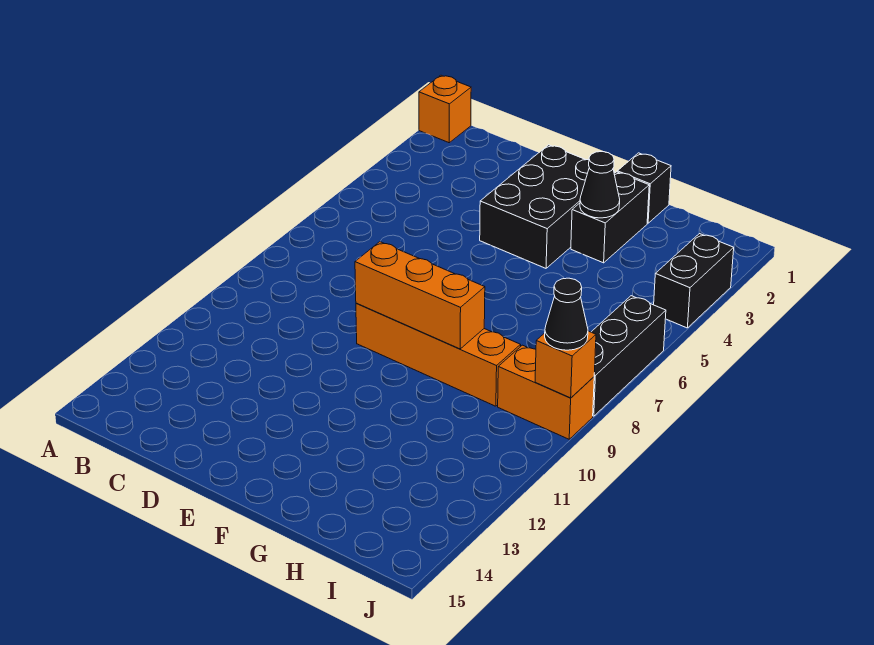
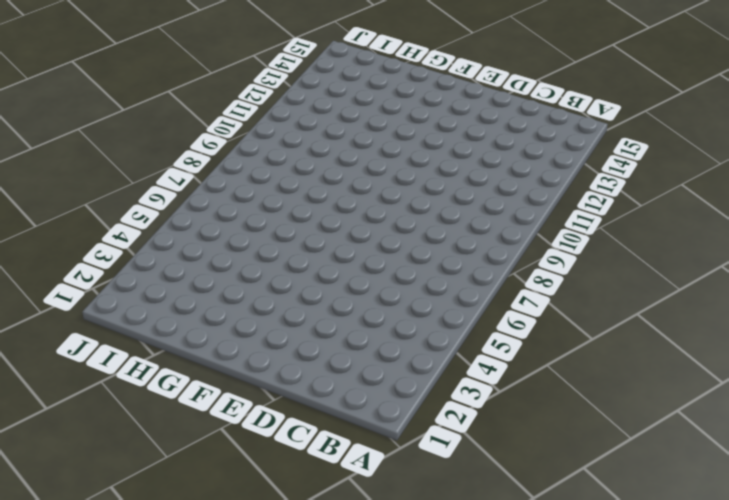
none -> orange 1x1 brick [419,75,471,143]
none -> black 2x3 brick [480,145,615,268]
none -> orange 1x4 brick [356,303,521,406]

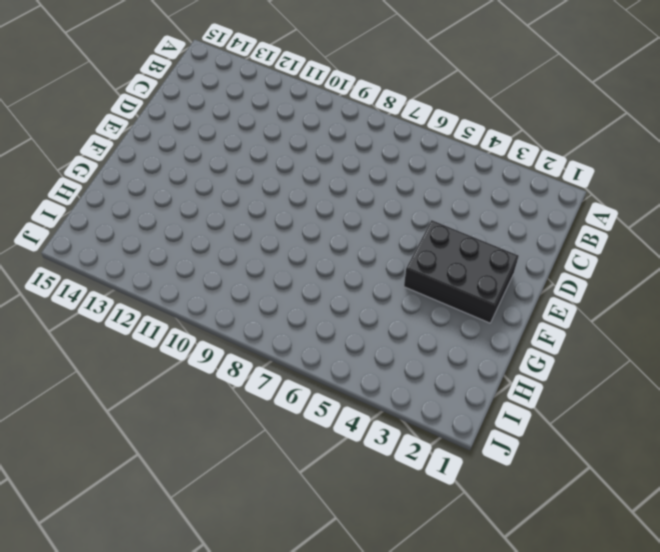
none -> orange 1x1 brick [419,75,471,143]
none -> orange 1x4 brick [356,303,521,406]
none -> black 1x1 brick [617,153,671,223]

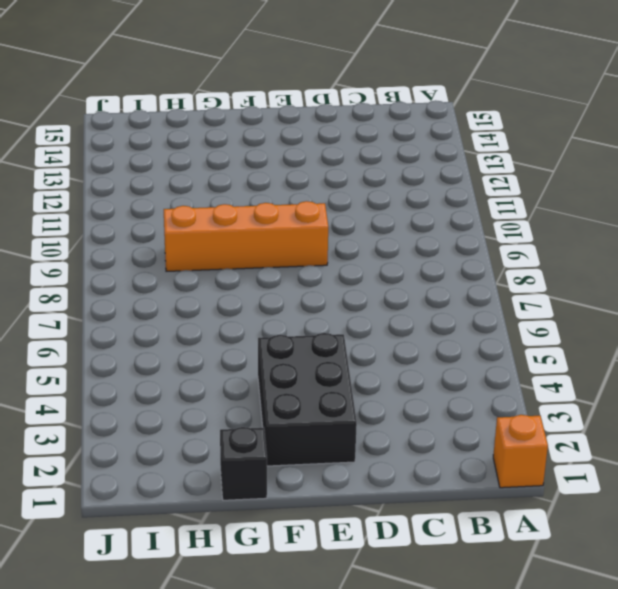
none -> black 1x2 brick [571,172,649,263]
none -> orange 1x2 brick [498,345,594,439]
none -> black 1x2 brick [654,234,734,328]

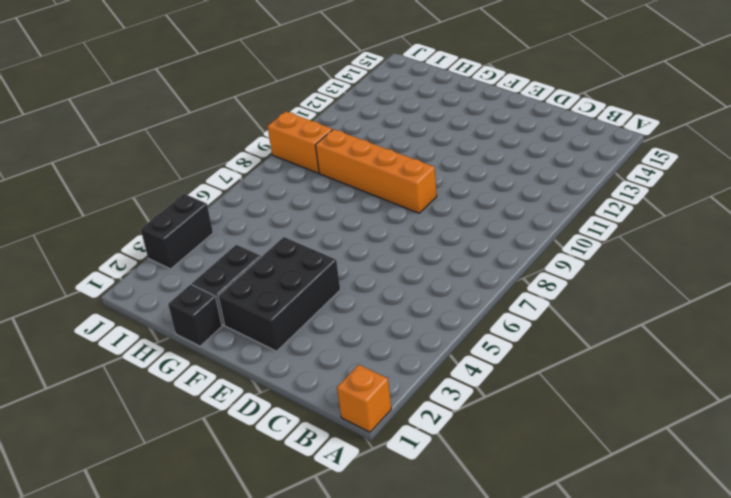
none -> black 1x3 brick [592,296,666,416]
none -> orange 1x3 brick [355,242,485,349]
none -> black 1x1 cone [580,152,620,218]

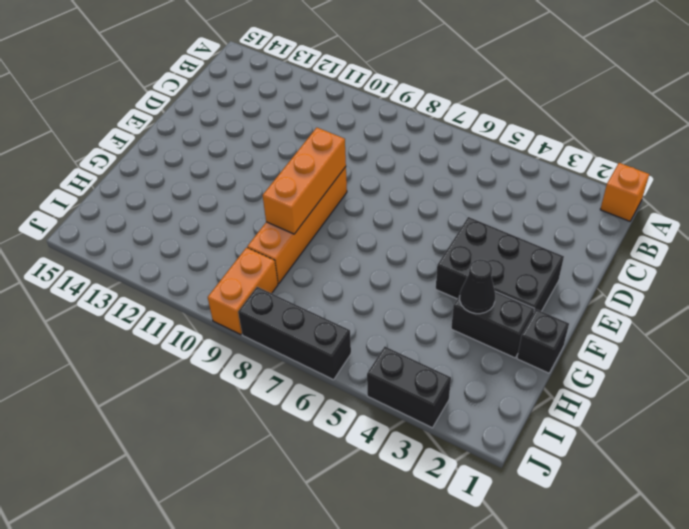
none -> orange 1x1 brick [535,331,596,398]
none -> black 1x1 cone [545,278,588,350]

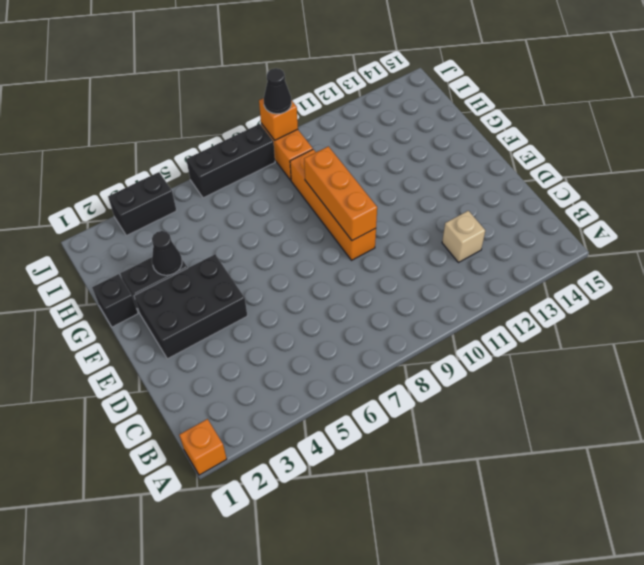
tan 1x1 brick [442,211,485,262] -> none

